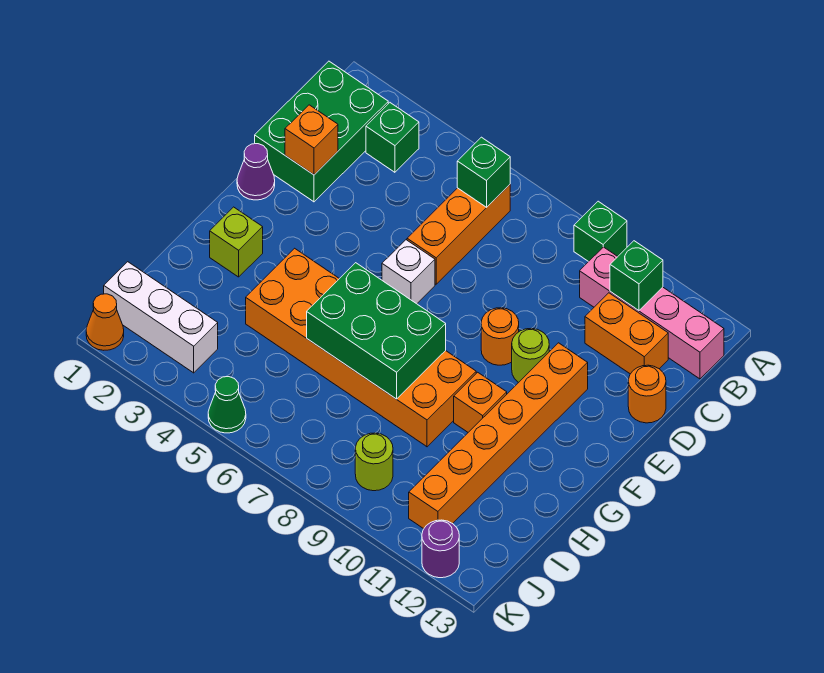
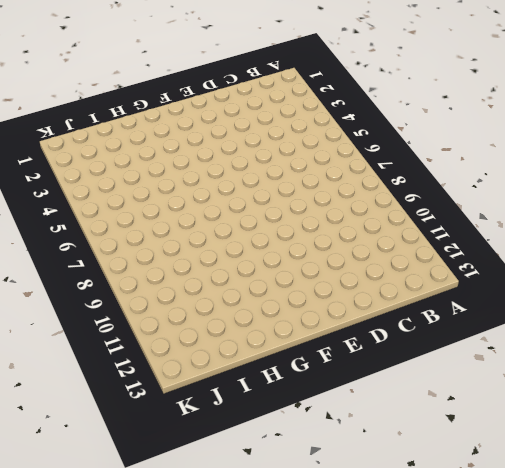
none -> green 1x1 brick [574,201,627,262]
none -> green 2x3 brick [255,61,388,202]
none -> green 1x1 brick [366,103,419,172]

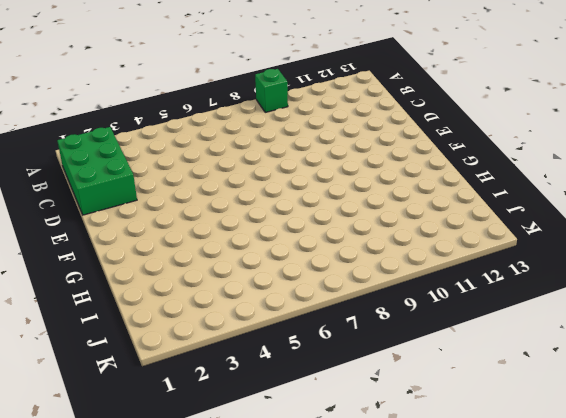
none -> green 1x1 brick [366,103,419,172]
none -> orange 1x3 brick [407,185,510,284]
none -> pink 1x4 brick [580,247,724,379]

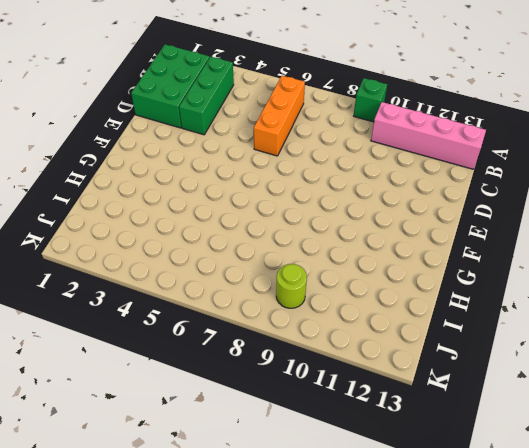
green 1x3 brick [179,57,234,135] -> green 1x1 brick [366,103,419,172]
none -> orange 1x2 brick [585,293,668,374]
none -> orange 1x1 round brick [628,365,666,423]
none -> purple 1x1 cone [237,144,275,200]

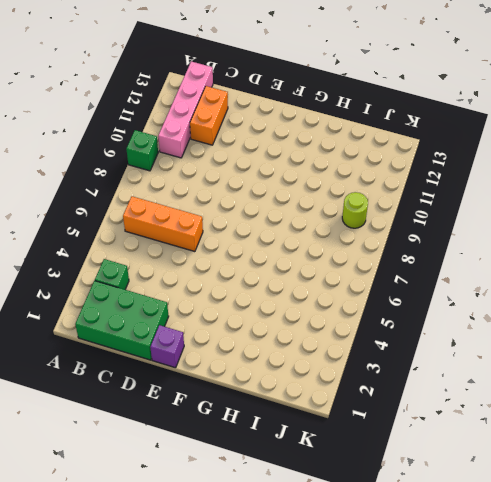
purple 1x1 brick [150,325,184,368] -> purple 1x1 cone [237,144,275,200]
none -> orange 1x1 round brick [628,365,666,423]
none -> white 1x1 brick [382,240,435,304]
none -> orange 1x1 round brick [481,308,519,365]

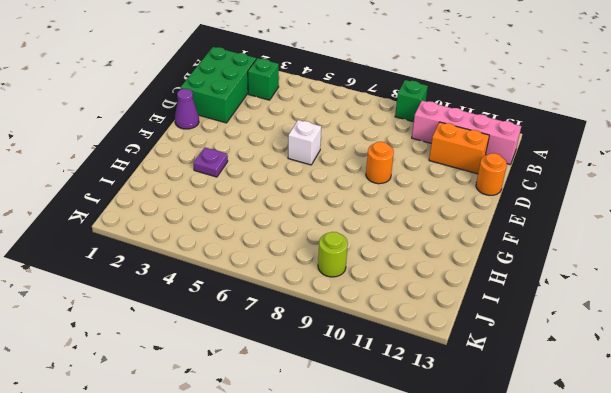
purple 1x1 plate [193,148,228,177] -> none
none -> orange 1x3 brick [407,185,510,284]
none -> lime 1x1 round brick [512,328,549,383]
none -> orange 1x6 brick [409,343,588,529]

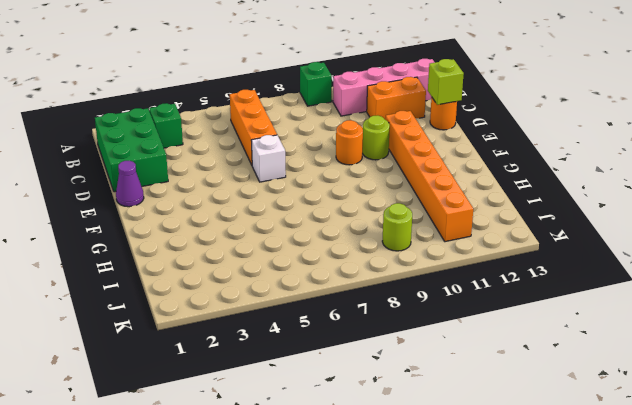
lime 1x1 brick [428,59,464,105] -> lime 1x1 brick moved to [210,207,263,277]
none -> orange 2x6 brick [246,248,476,447]
none -> orange 1x1 brick [454,372,507,432]
none -> white 1x3 brick [104,262,218,373]

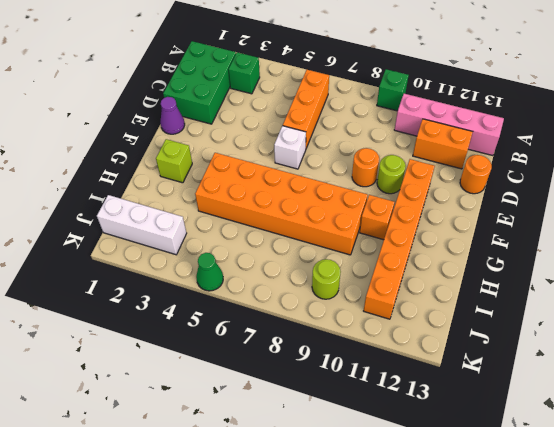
none -> orange 1x1 cone [86,294,124,350]
none -> purple 1x1 round brick [422,520,459,578]
none -> green 1x1 brick [457,137,510,208]

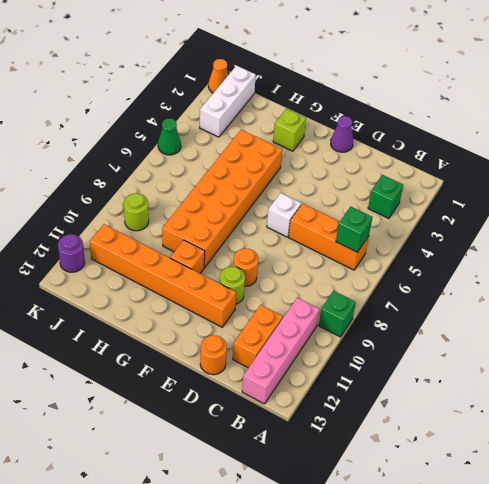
none -> green 2x3 brick [255,61,388,202]
none -> green 1x1 brick [610,241,663,311]
none -> orange 1x1 brick [285,105,338,175]

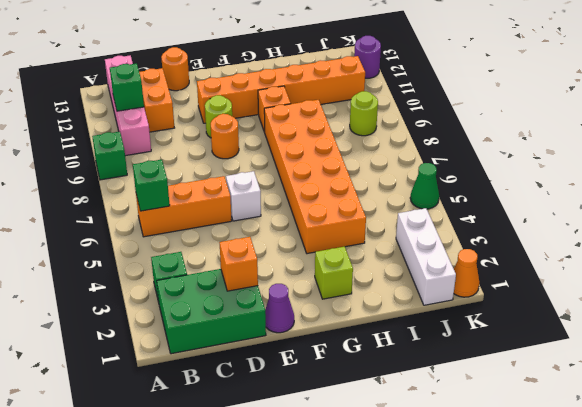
none -> green 2x3 brick [307,263,446,399]

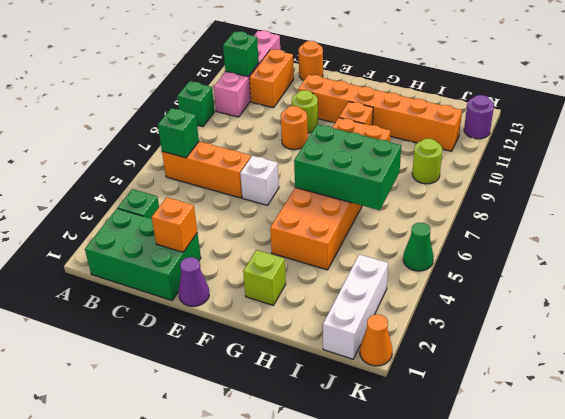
green 2x3 brick [294,124,401,210] -> green 2x3 brick turned to [307,263,446,399]

